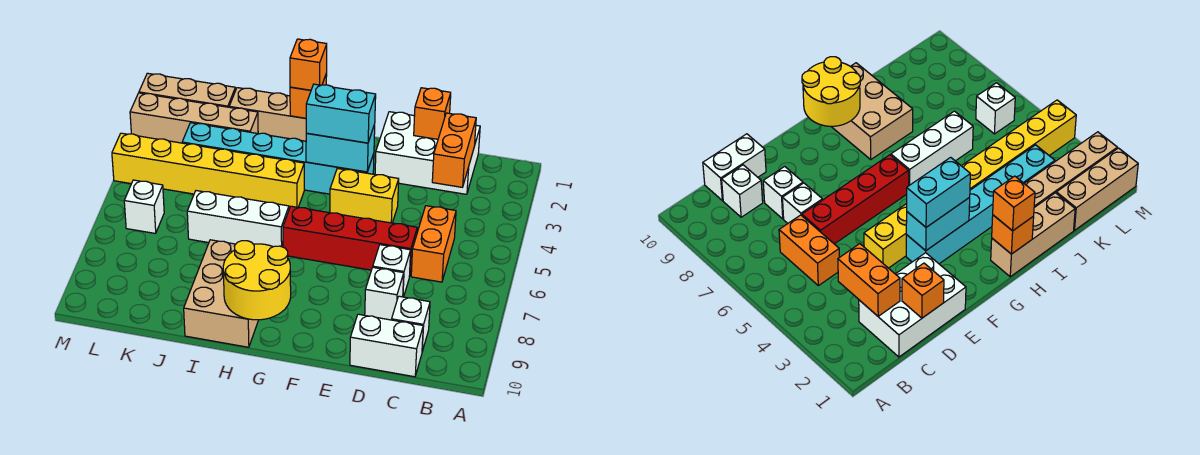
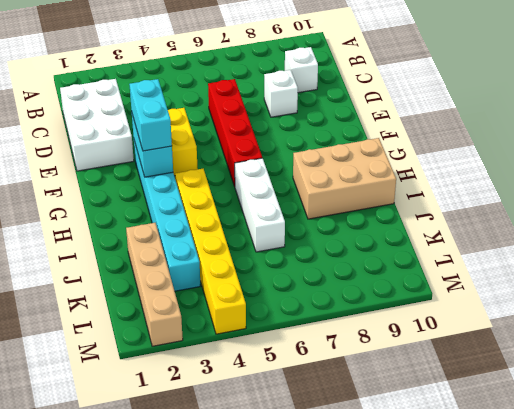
none -> orange 1x2 brick [411,206,456,282]
none -> white 1x2 brick [350,314,423,377]
none -> white 1x1 brick [373,245,411,297]

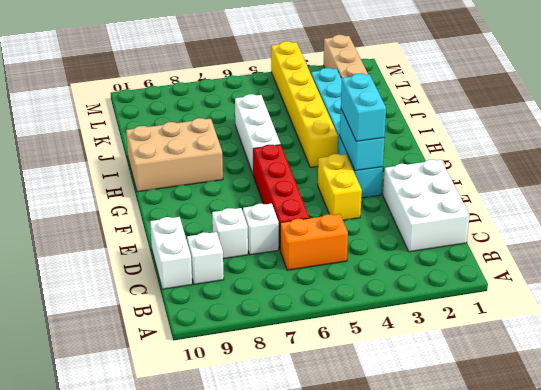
none -> tan 1x3 brick [229,88,306,141]
none -> tan 1x3 brick [139,73,236,107]
none -> white 1x1 brick [124,180,164,233]

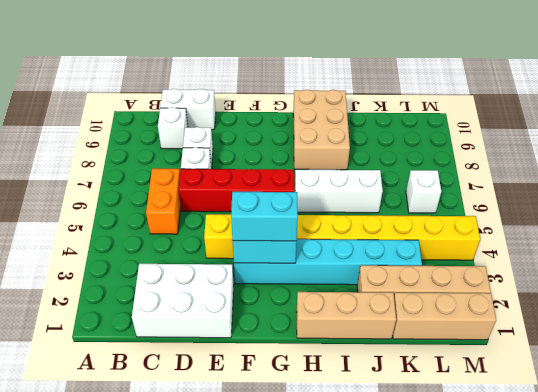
none -> orange 1x2 brick [432,113,476,187]
none -> orange 1x1 brick [414,88,451,139]
none -> yellow 2x2 round brick [223,241,291,320]

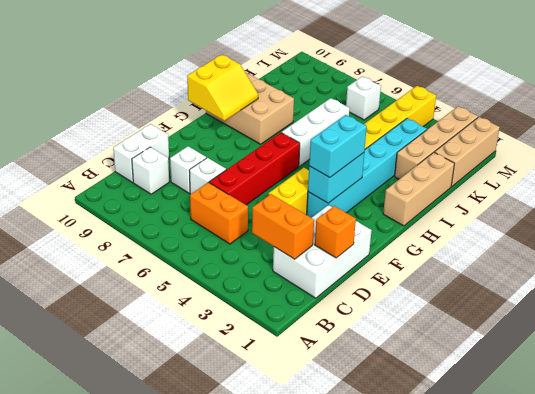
yellow 2x2 slope [187,55,258,121] -> yellow 2x2 round brick [223,241,291,320]
none -> orange 1x1 brick [290,73,327,118]
none -> orange 1x1 brick [290,39,327,90]

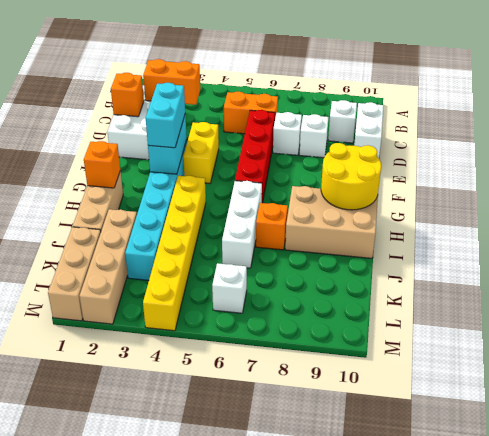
orange 1x1 brick [256,203,288,250] -> orange 1x1 brick moved to [290,39,327,90]

